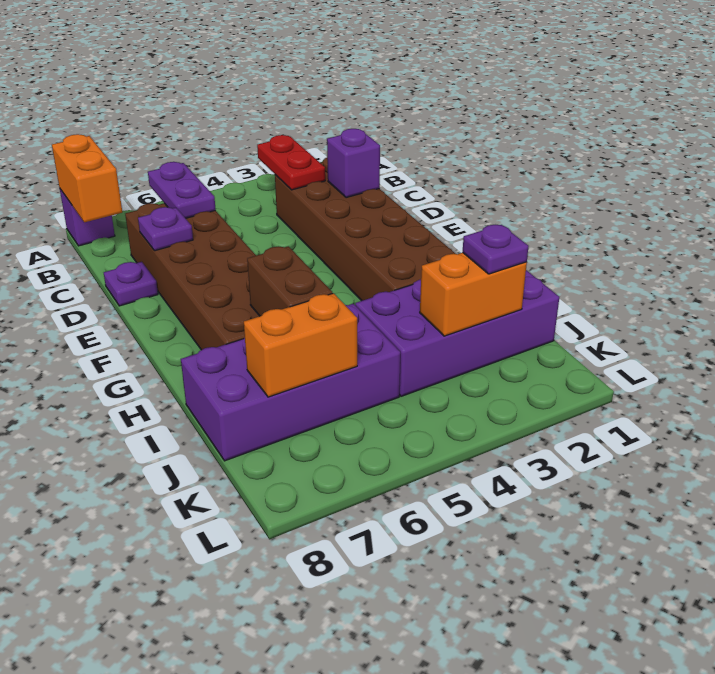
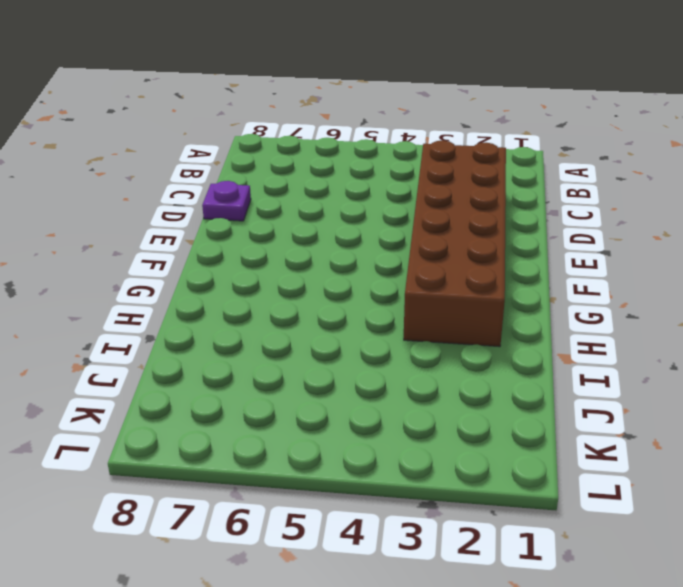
none -> purple 1x1 brick [60,189,115,246]
none -> brown 2x6 brick [125,203,259,350]
none -> purple 2x4 brick [355,270,559,396]

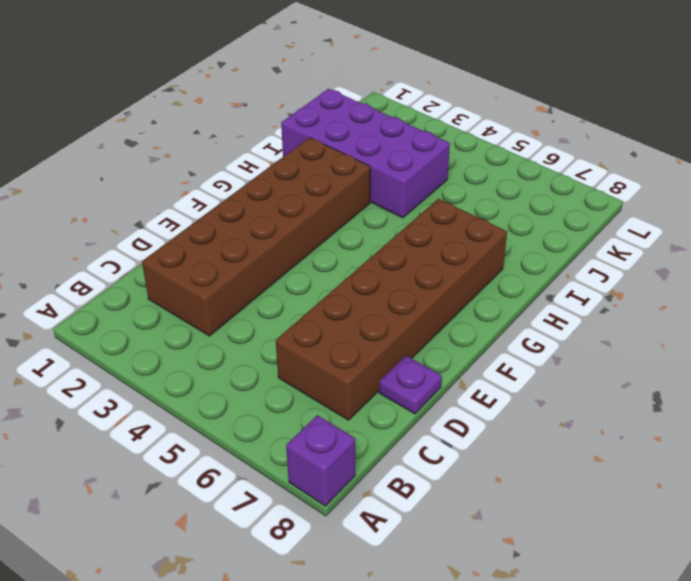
none -> purple 2x4 brick [181,304,400,461]
none -> orange 1x2 brick [52,134,122,222]
none -> red 1x2 plate [257,135,325,190]

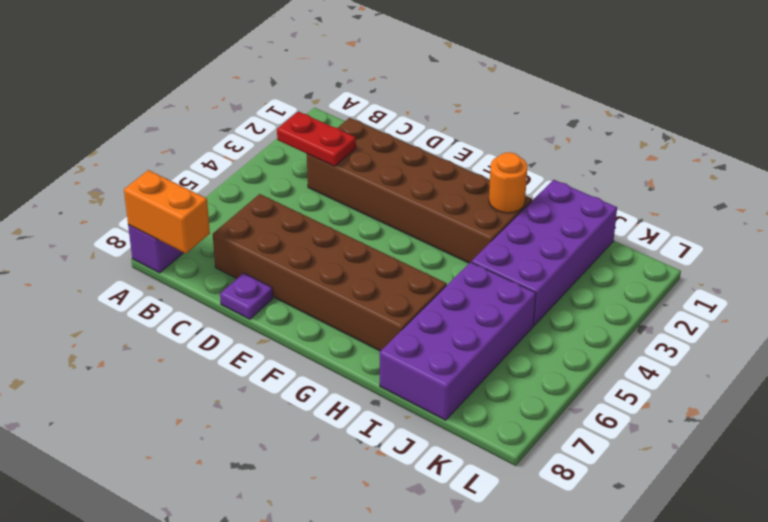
orange 1x1 round brick [489,152,527,213] -> none
none -> purple 1x2 plate [148,162,216,218]
none -> purple 1x1 brick [327,129,380,198]
none -> purple 1x1 plate [138,207,193,251]

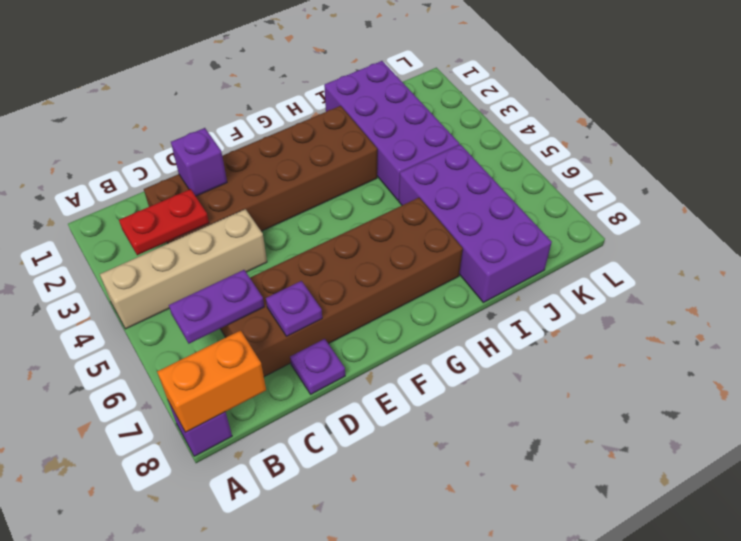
tan 1x4 brick [100,209,267,329] -> none
none -> brown 1x2 brick [247,246,333,316]
none -> orange 1x2 brick [420,253,527,336]
none -> orange 1x2 brick [244,293,357,397]

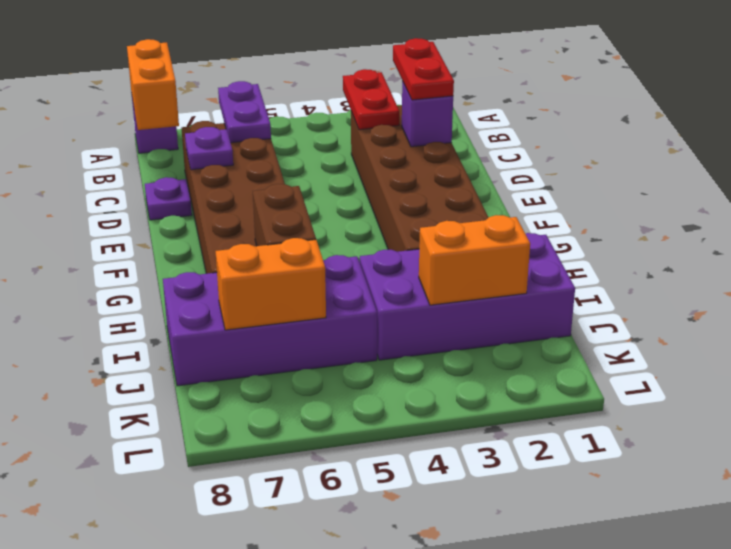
red 1x2 plate [393,38,454,100] -> none
none -> purple 1x1 plate [463,225,529,274]

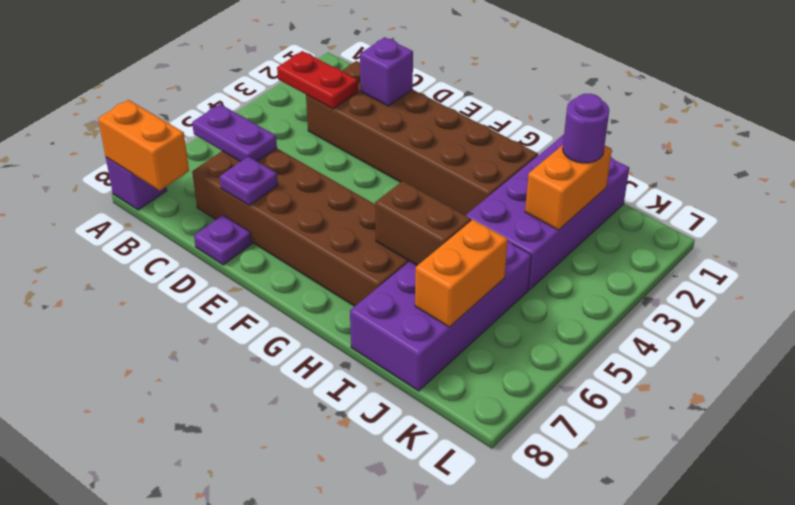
purple 1x1 round brick [563,94,609,163] -> purple 1x1 plate [463,225,529,274]

